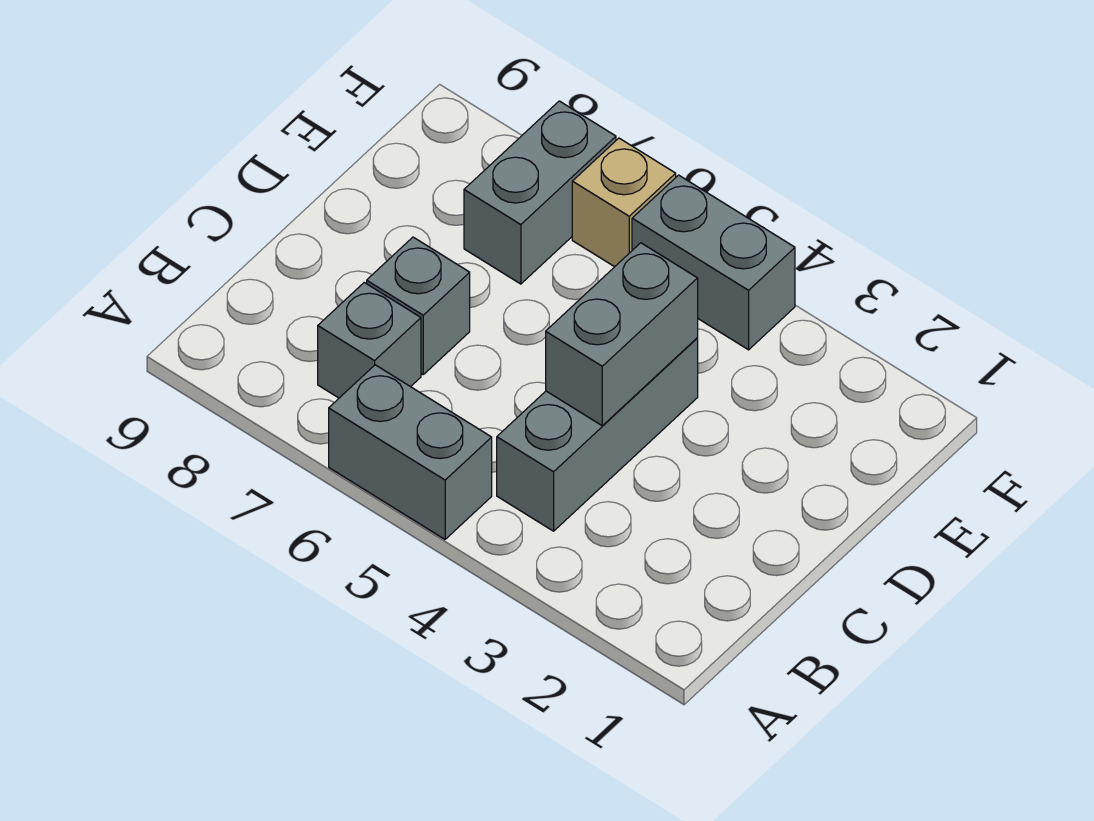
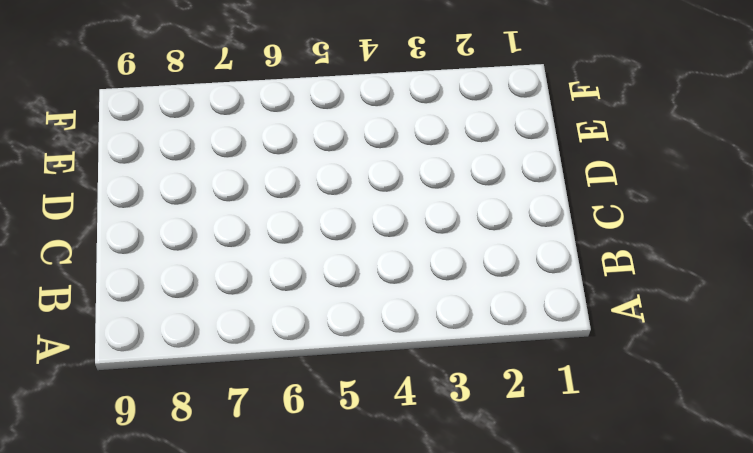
none -> grey 1x2 brick [329,365,492,539]
none -> grey 1x3 brick [497,338,698,531]

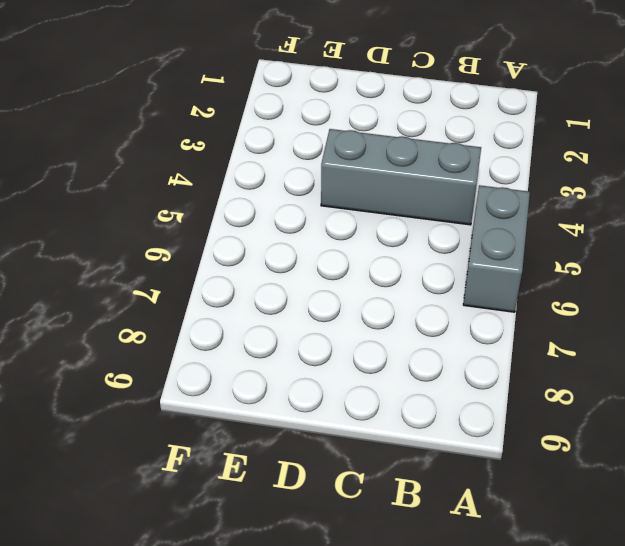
none -> grey 1x1 brick [318,283,421,398]
none -> grey 1x1 brick [367,237,470,374]

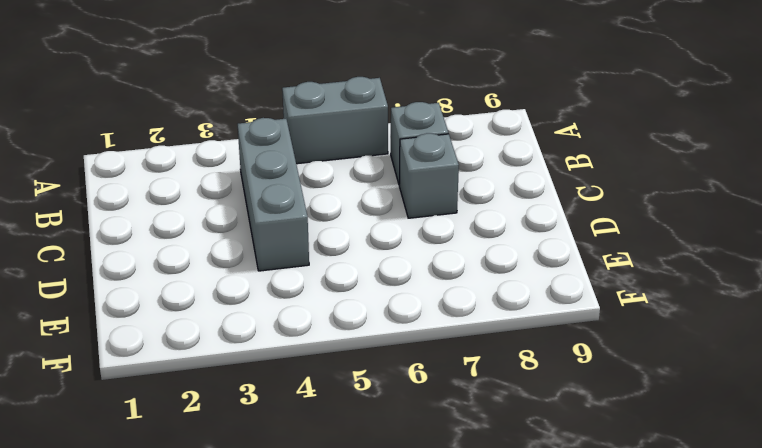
none -> grey 1x2 brick [464,101,616,284]
none -> grey 1x2 brick [632,175,795,350]

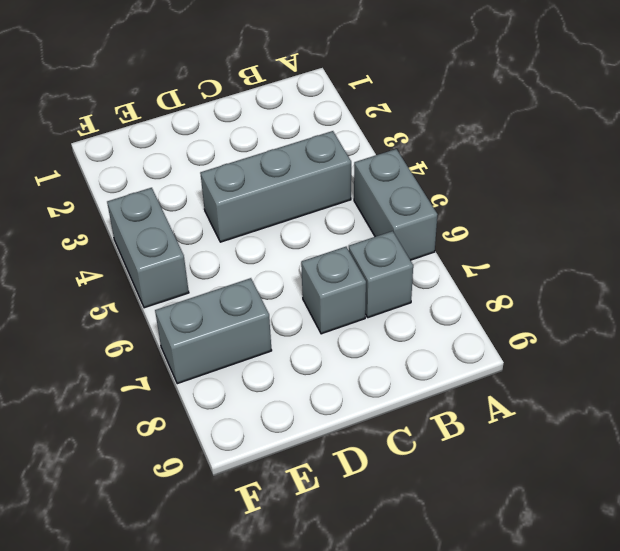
none -> tan 1x1 brick [572,138,676,267]
none -> grey 1x2 brick [546,243,698,426]

